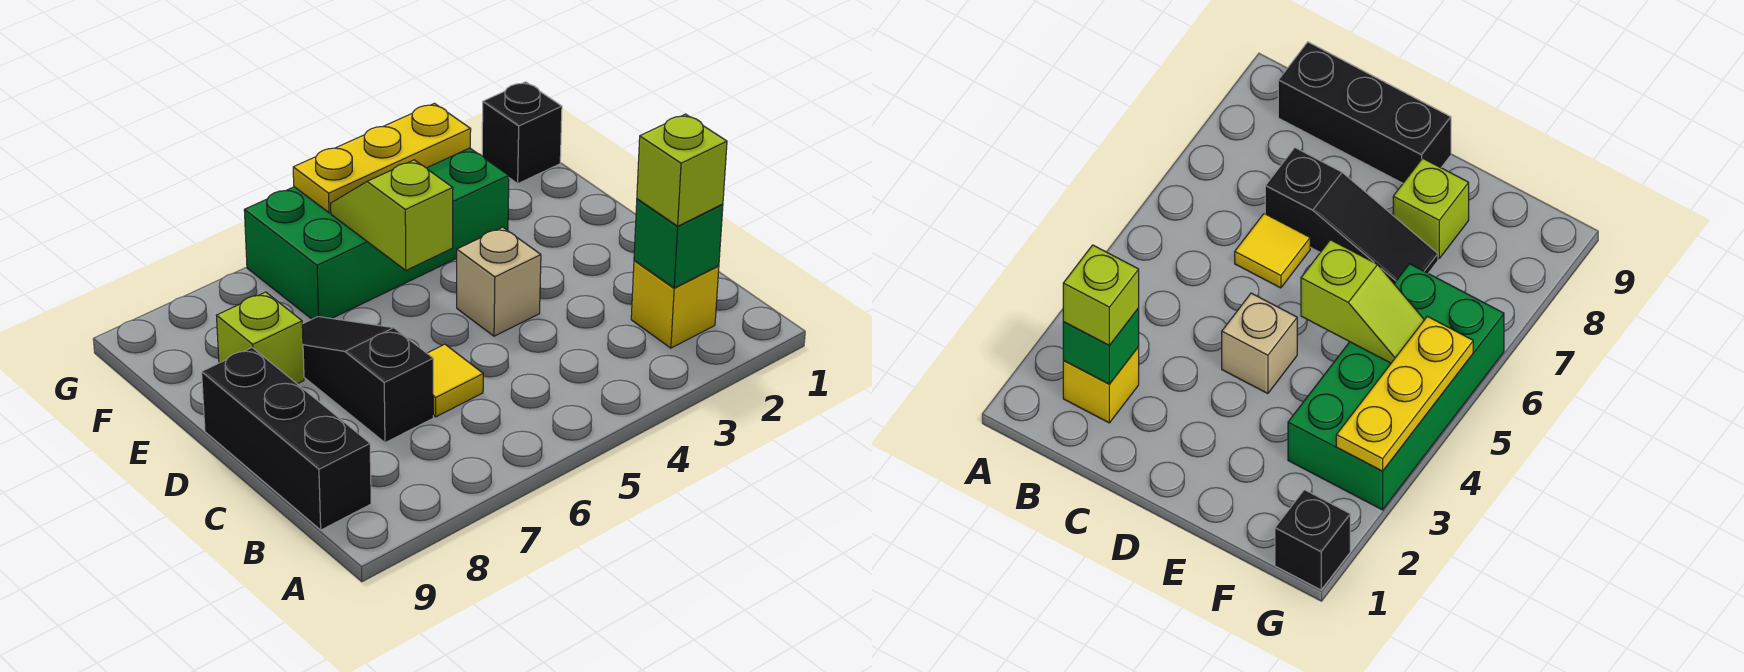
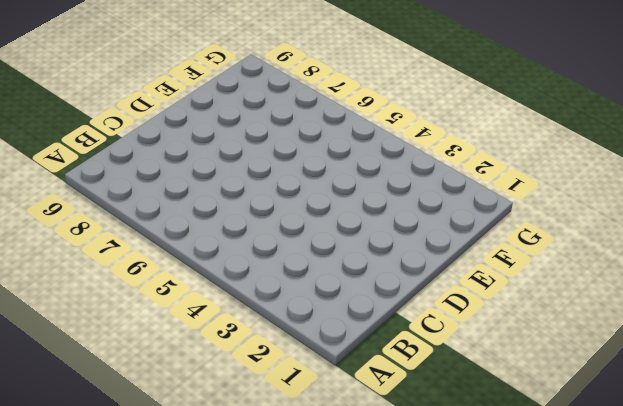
none -> yellow 1x1 brick [631,260,719,348]
none -> black 1x3 brick [202,348,371,530]
none -> yellow 1x1 tile [427,344,483,417]

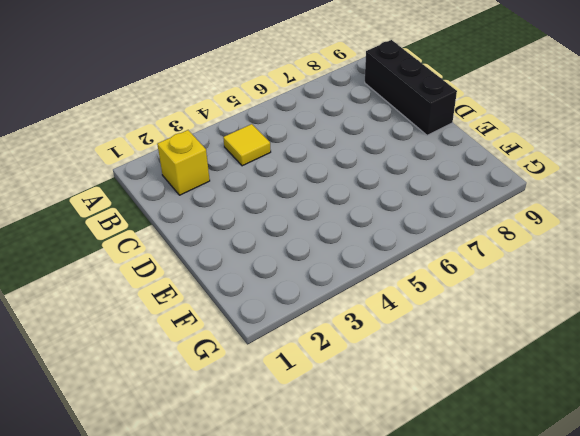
yellow 1x1 tile [223,124,271,166] -> yellow 1x1 tile moved to [427,344,483,417]
none -> black 1x3 slope [302,317,433,443]
none -> tan 1x1 brick [457,227,541,336]
none -> lime 1x1 brick [217,292,304,384]

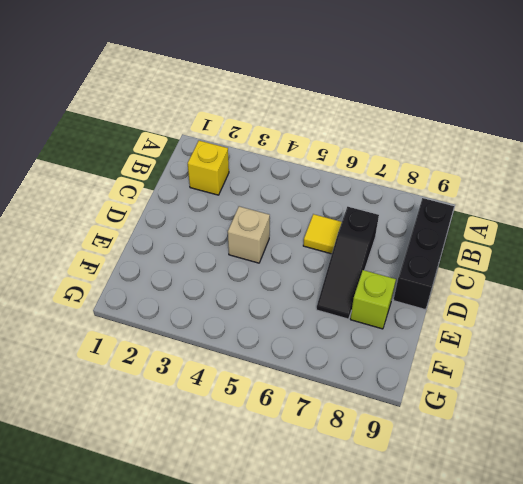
none -> green 2x4 brick [244,148,509,319]
none -> black 1x1 brick [482,82,562,184]
none -> green 1x1 brick [634,199,723,288]

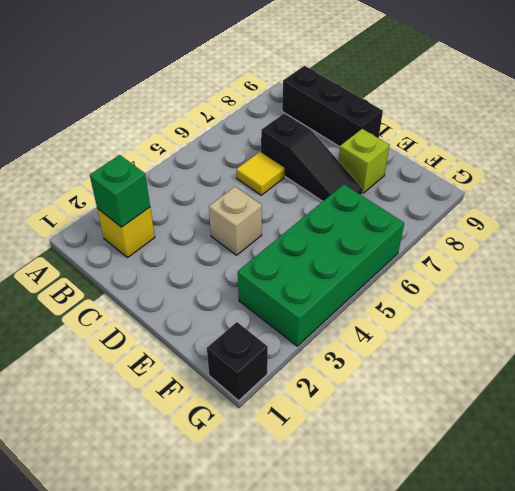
none -> lime 1x2 slope [331,160,453,270]
none -> yellow 1x3 plate [293,104,471,213]
none -> lime 1x1 brick [637,114,727,226]

